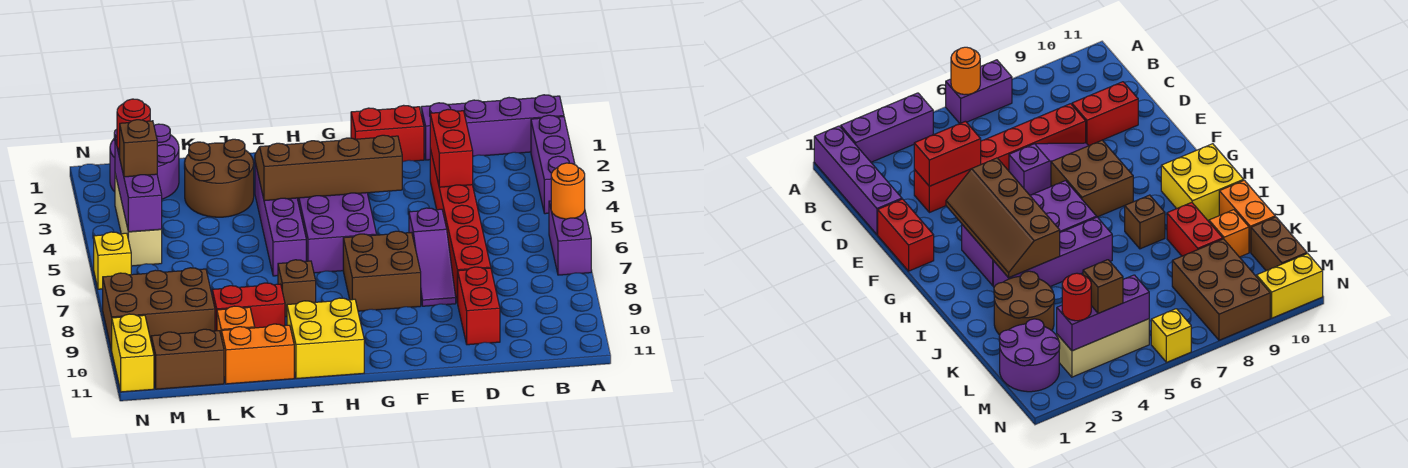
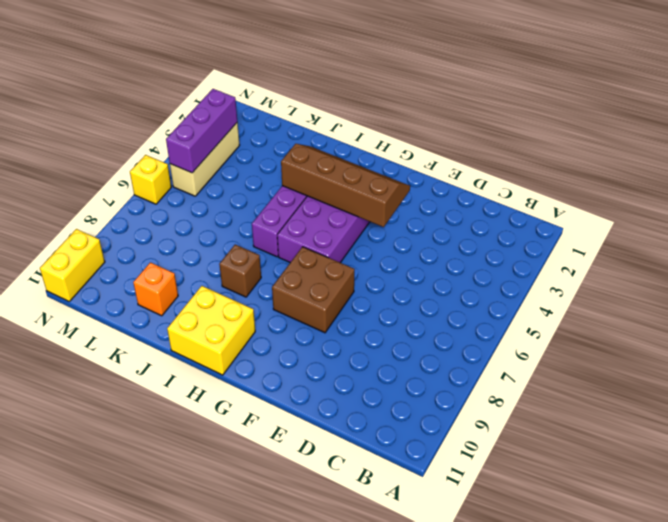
none -> purple 1x4 brick [421,95,564,160]
none -> purple 1x3 brick [531,115,575,214]
none -> purple 1x2 brick [549,201,591,275]

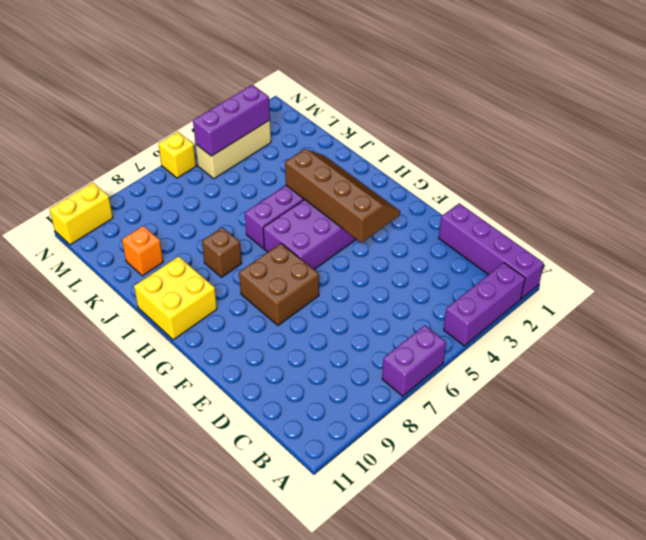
none -> red 1x6 brick [430,149,491,303]
none -> red 1x2 brick [458,267,500,345]
none -> red 1x2 brick [351,105,424,162]

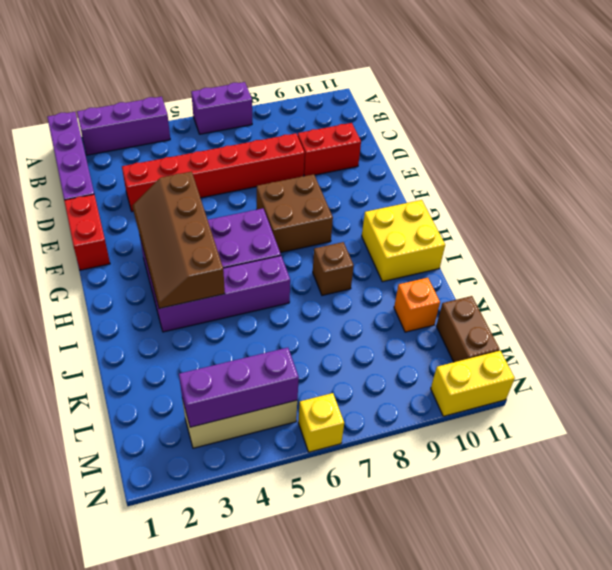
none -> purple 1x3 slope [409,208,456,306]
none -> brown 2x2 round brick [185,139,254,217]
none -> red 1x2 brick [212,283,285,331]

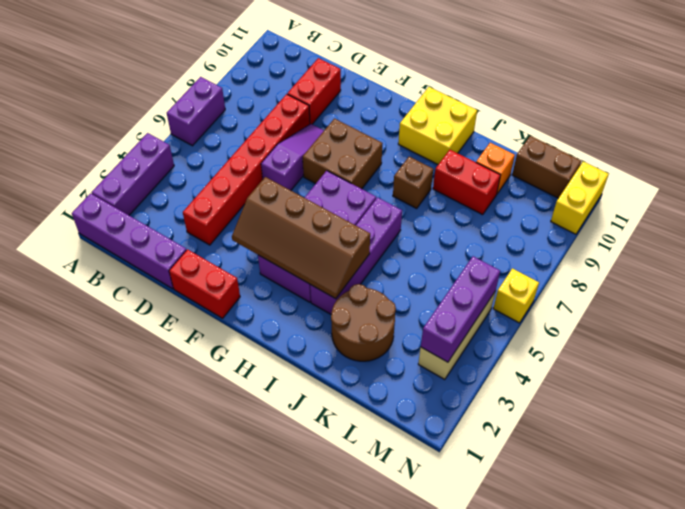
none -> orange 1x2 brick [221,324,294,384]
none -> purple 2x2 round brick [110,124,179,199]
none -> brown 2x3 brick [103,268,215,350]

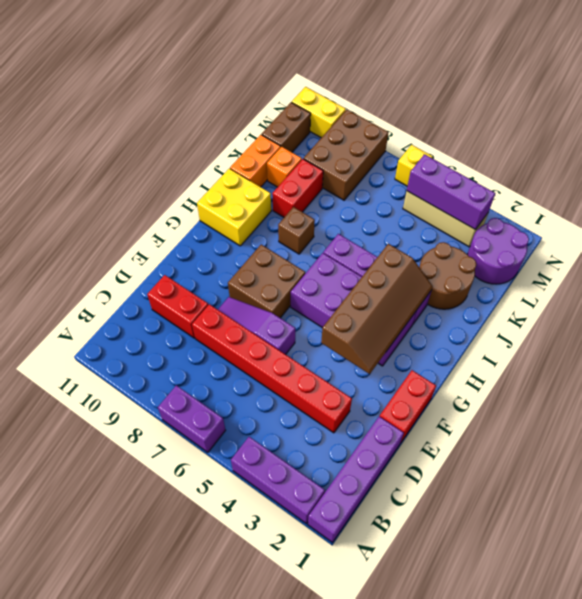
none -> orange 1x1 round brick [551,163,585,219]
none -> red 1x2 brick [430,109,473,187]
none -> red 1x1 round brick [117,99,150,150]

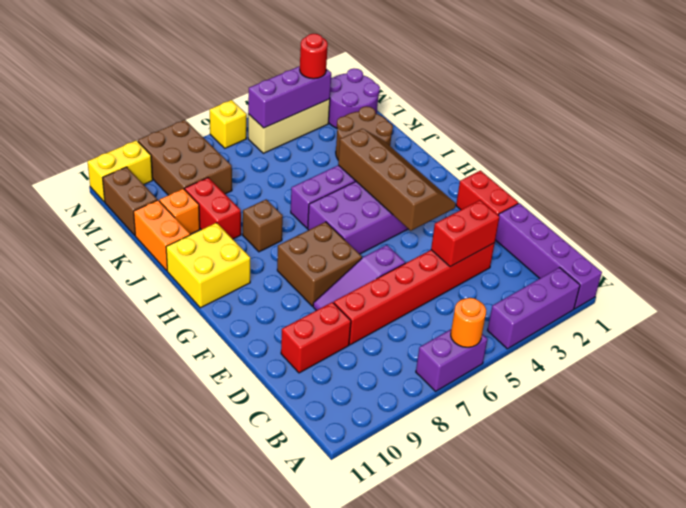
none -> brown 1x1 brick [120,120,157,177]

